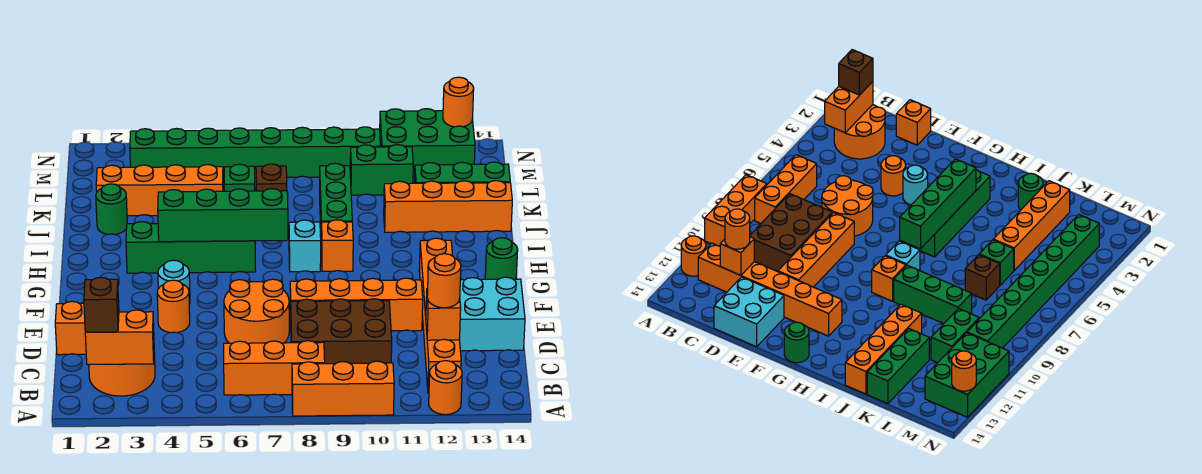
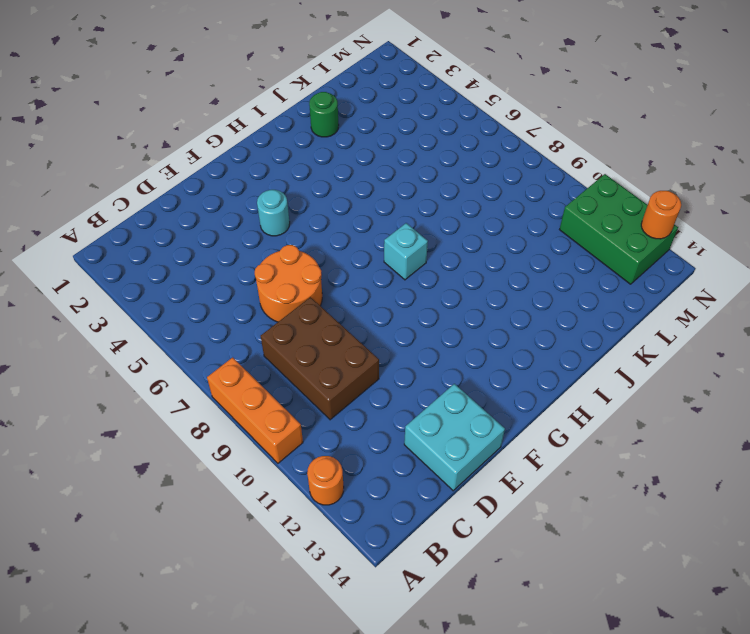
none -> orange 2x2 round brick [89,354,155,396]
none -> orange 1x3 brick [224,341,325,395]
none -> orange 1x6 brick [419,238,461,393]
none -> orange 1x1 brick [55,301,86,355]

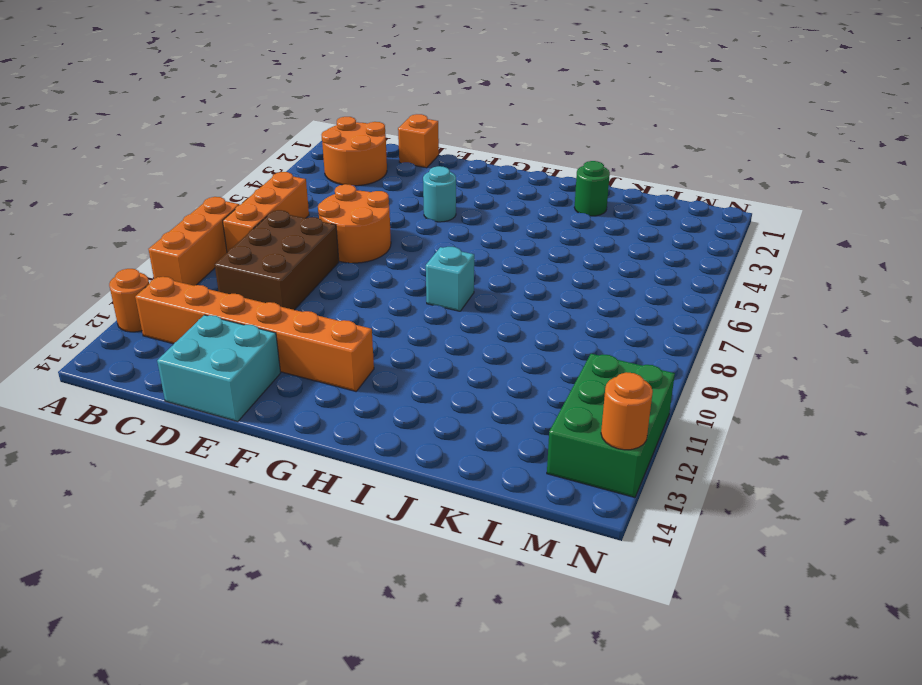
none -> orange 1x1 round brick [157,280,190,333]
none -> orange 1x4 brick [290,278,423,331]
none -> green 1x1 round brick [485,238,518,279]
none -> green 1x4 brick [126,222,256,273]

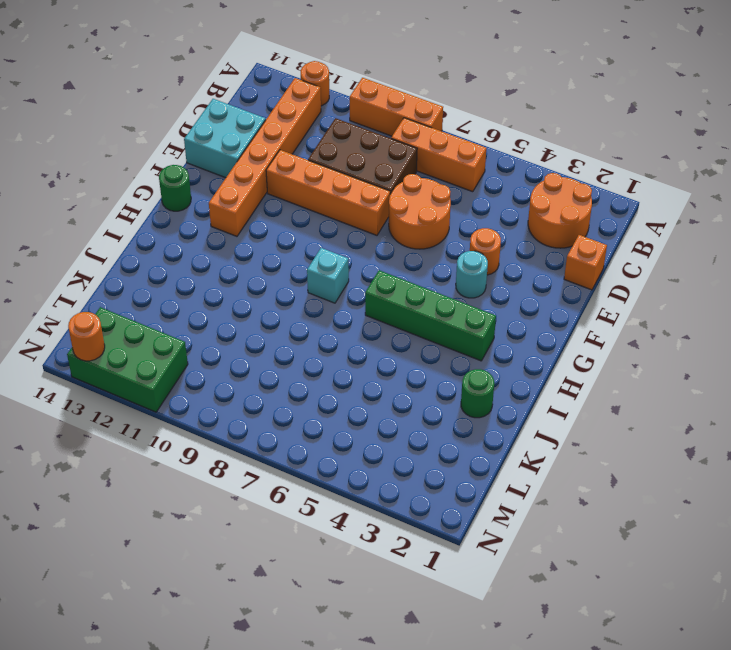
none -> orange 1x1 brick [321,220,353,271]
none -> green 1x3 brick [320,163,352,234]
none -> orange 1x4 brick [384,181,512,232]
none -> orange 1x4 brick [96,165,223,216]

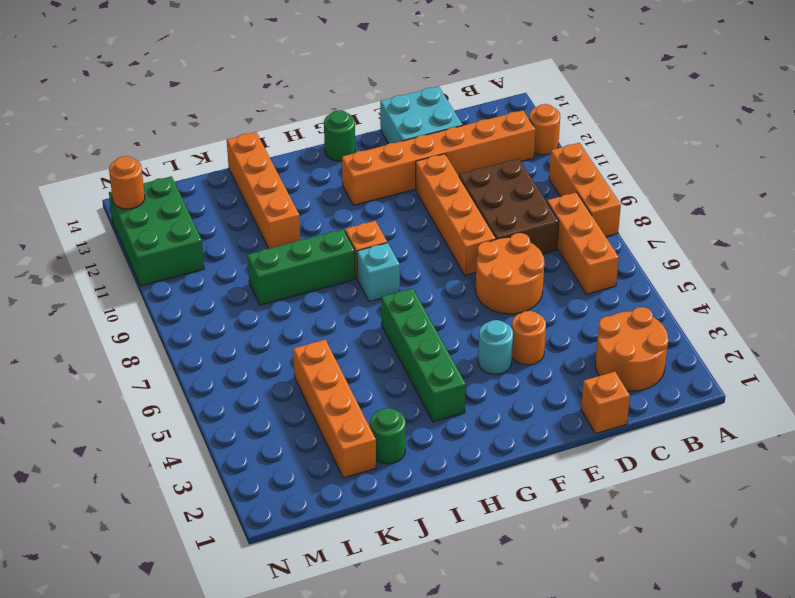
none -> green 1x1 brick [224,164,255,191]
none -> brown 1x1 brick [256,164,287,191]
none -> green 1x3 brick [414,162,510,183]
none -> green 1x2 brick [350,145,413,195]

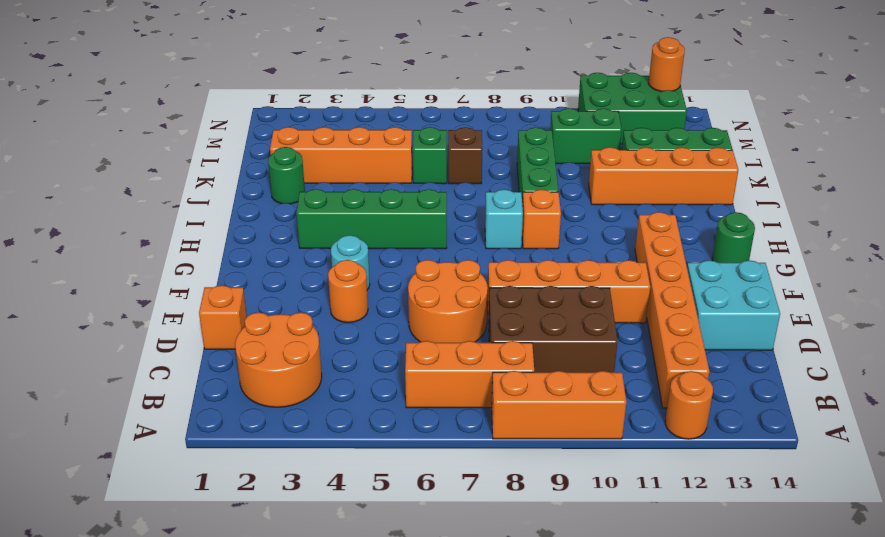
none -> green 1x8 brick [130,127,381,178]
none -> orange 1x2 brick [85,310,154,364]
none -> orange 1x1 brick [426,289,461,340]
none -> green 1x4 brick [158,189,288,242]

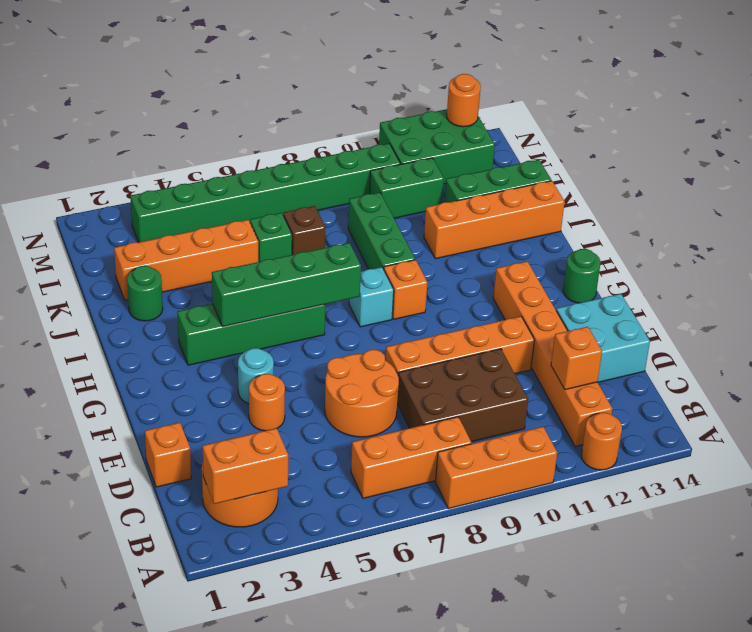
none -> brown 1x1 brick [84,277,119,332]
none -> orange 1x1 round brick [427,254,461,308]

